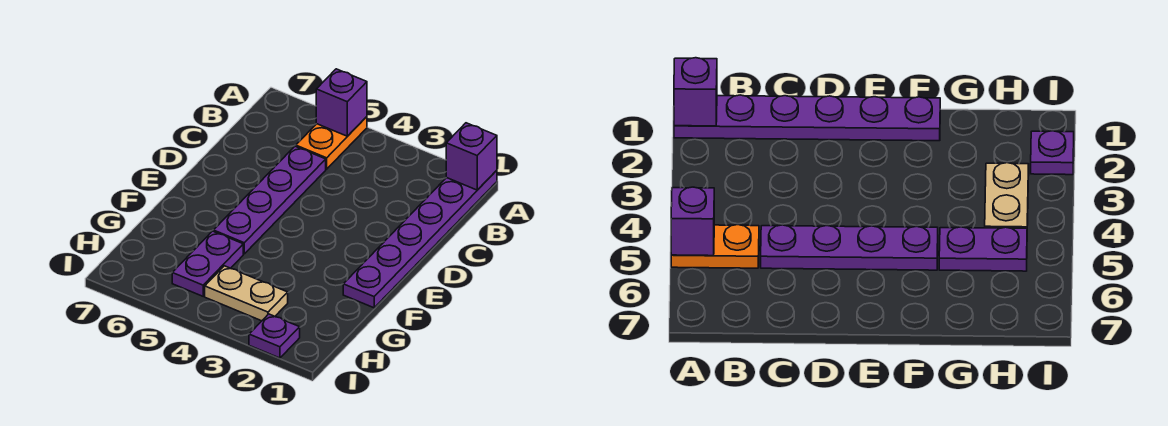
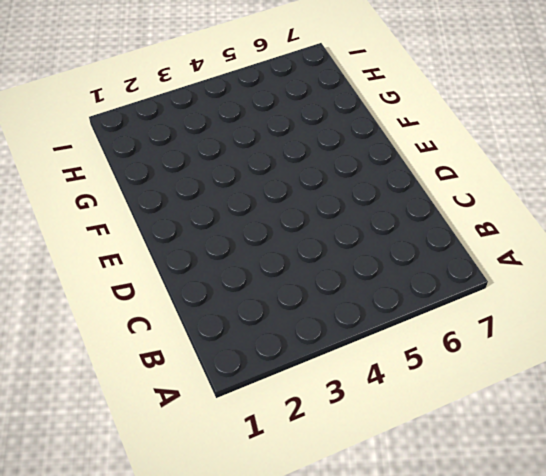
none -> purple 1x6 plate [343,170,497,308]
none -> orange 1x2 plate [296,117,367,169]

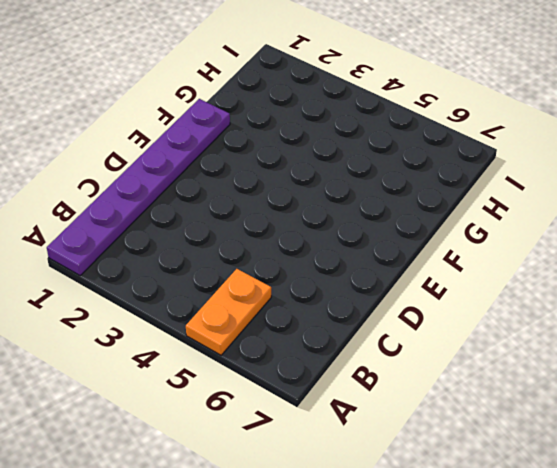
none -> purple 1x4 plate [213,146,326,254]
none -> purple 1x2 plate [172,231,243,296]

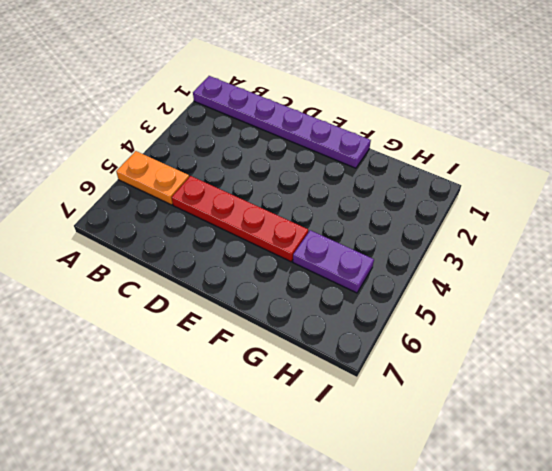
red 1x4 plate [172,176,308,262] -> purple 1x4 plate [213,146,326,254]
none -> tan 1x2 plate [205,266,288,321]
none -> purple 1x1 plate [249,314,300,358]

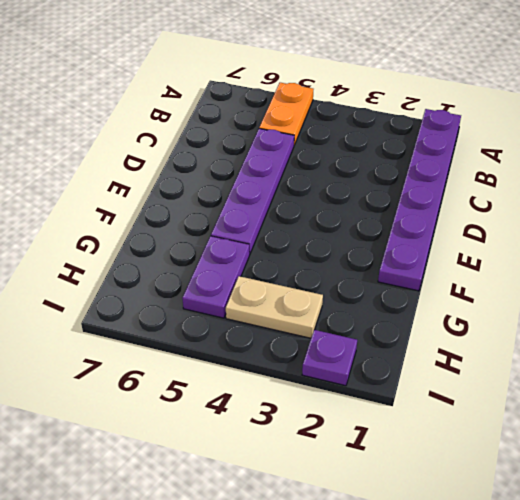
none -> purple 1x1 brick [446,123,497,190]
none -> purple 1x1 brick [316,69,367,136]

